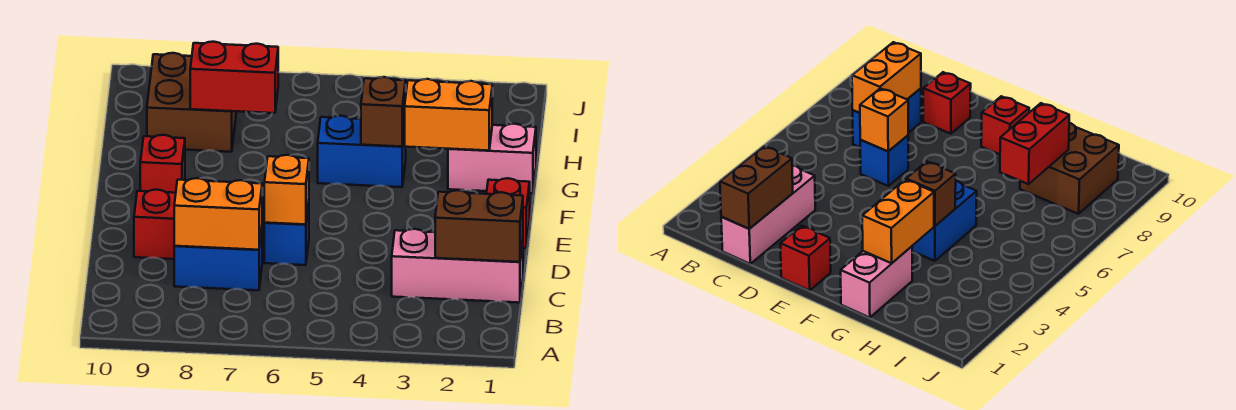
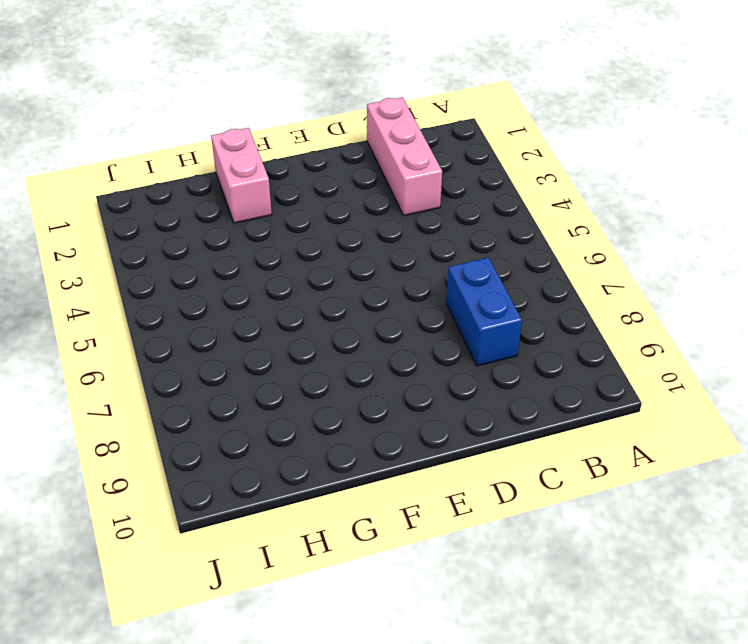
none -> blue 1x1 brick [264,202,309,265]
none -> red 1x1 brick [134,190,176,259]
none -> red 1x1 brick [487,178,530,248]

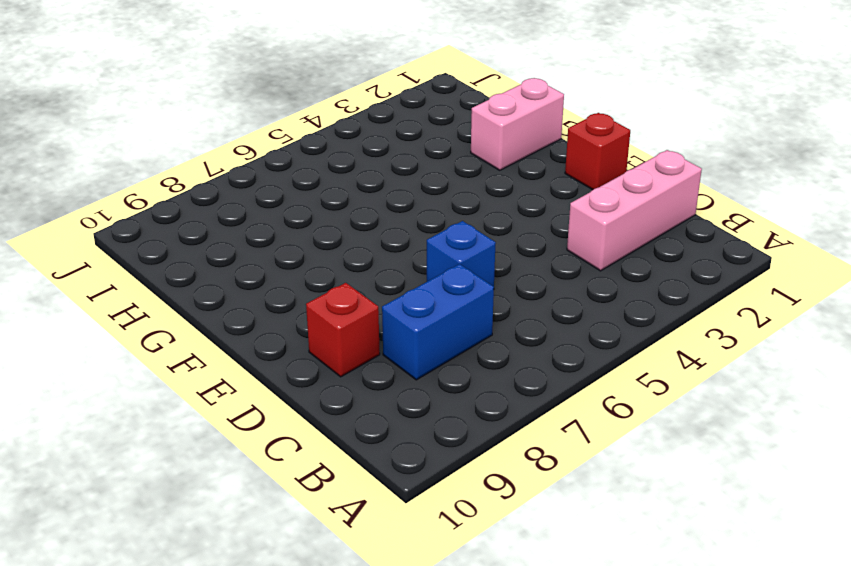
none -> red 1x1 brick [140,135,185,193]
none -> blue 1x2 brick [318,116,406,187]
none -> brown 2x2 brick [147,53,237,152]

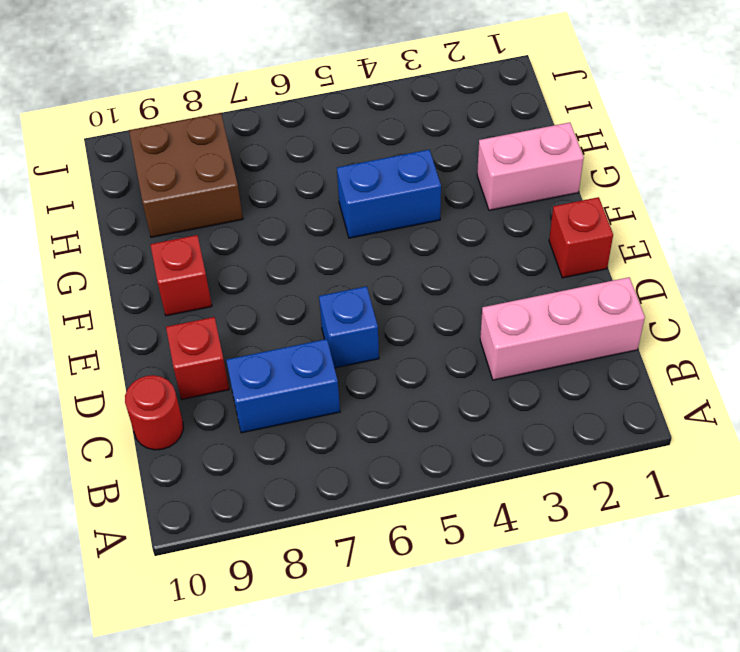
red 1x1 round brick [125,375,183,450] -> none
none -> brown 1x2 brick [435,190,523,262]
none -> orange 1x2 brick [174,178,262,250]
none -> orange 1x1 brick [264,155,309,224]

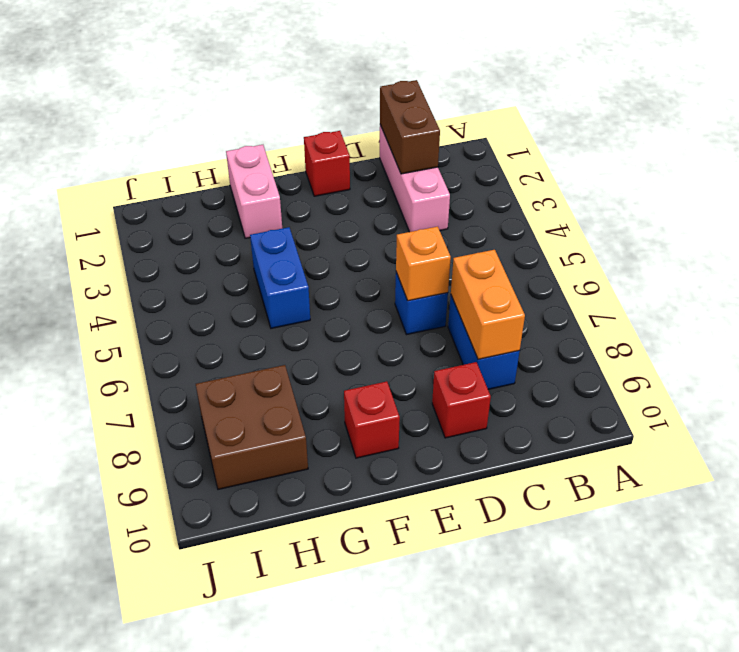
none -> orange 1x2 brick [405,79,492,151]
none -> brown 1x1 brick [361,77,406,147]
none -> red 1x2 brick [190,42,278,113]

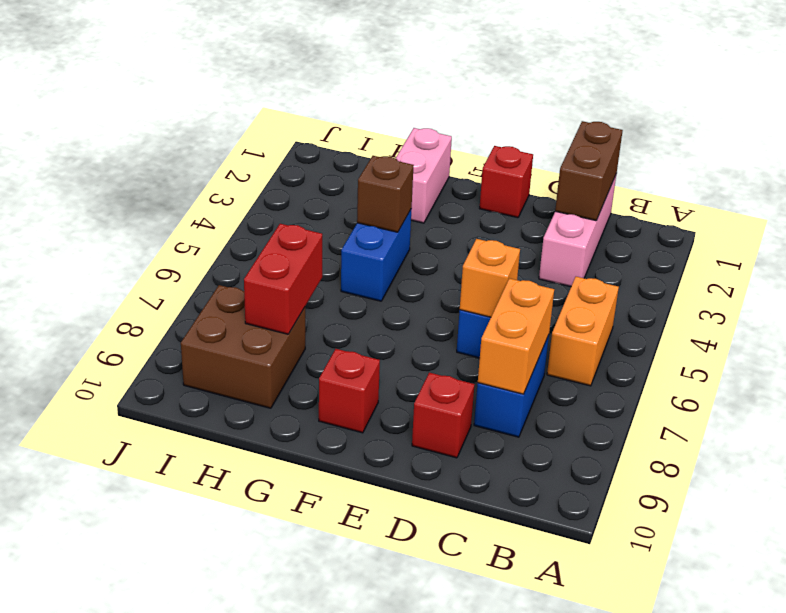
orange 1x2 brick [547,277,619,386] -> orange 1x2 brick moved to [405,79,492,151]

